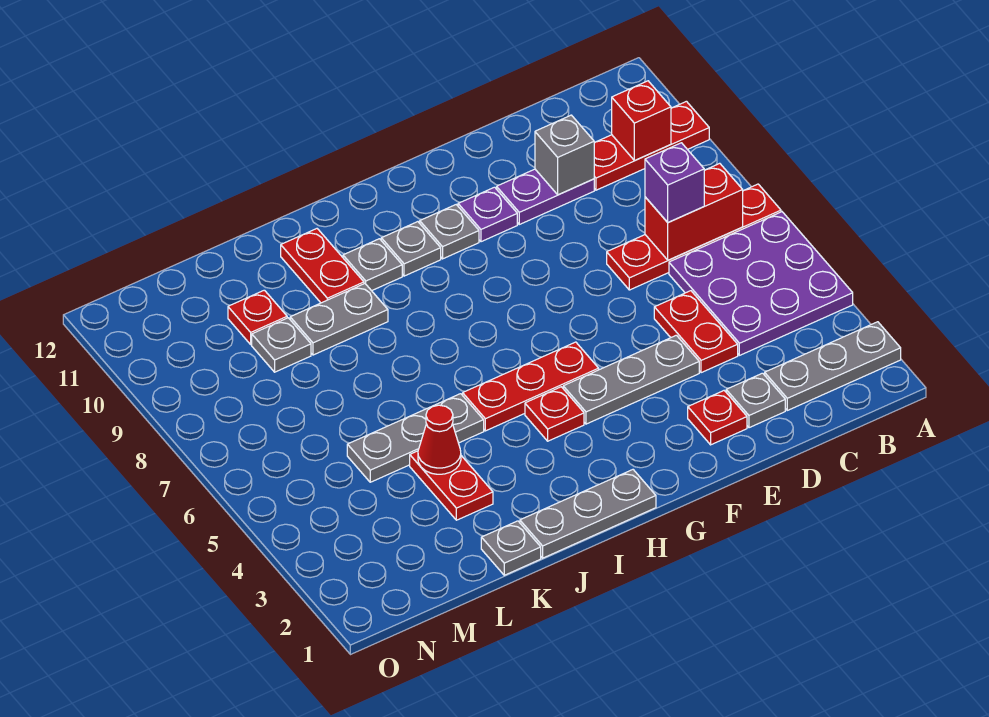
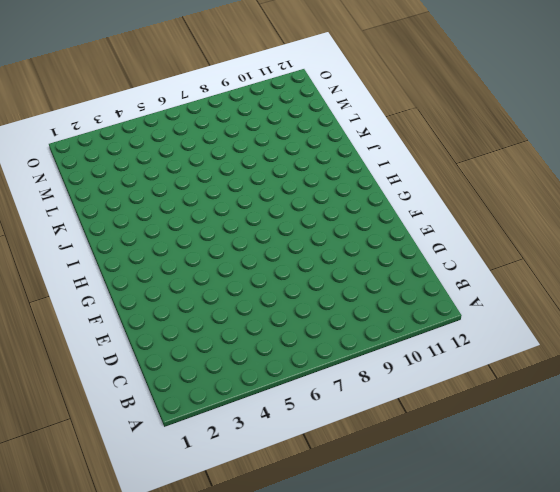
none -> grey 1x3 plate [765,322,901,410]
none -> purple 3x3 plate [669,212,853,355]
none -> red 1x4 plate [607,184,781,290]

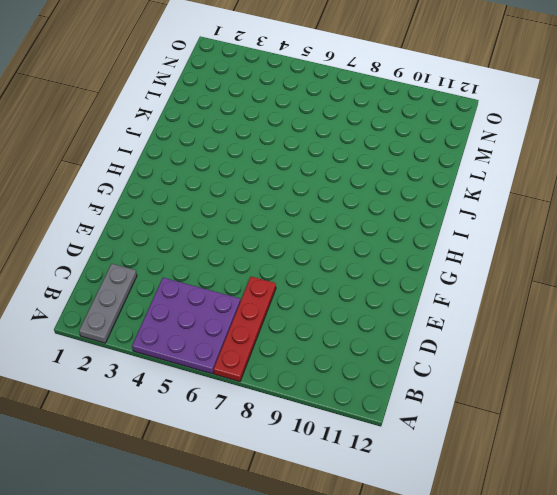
none -> red 1x3 plate [594,101,709,190]
none -> grey 1x1 plate [726,373,785,428]
none -> red 1x2 plate [654,291,738,373]

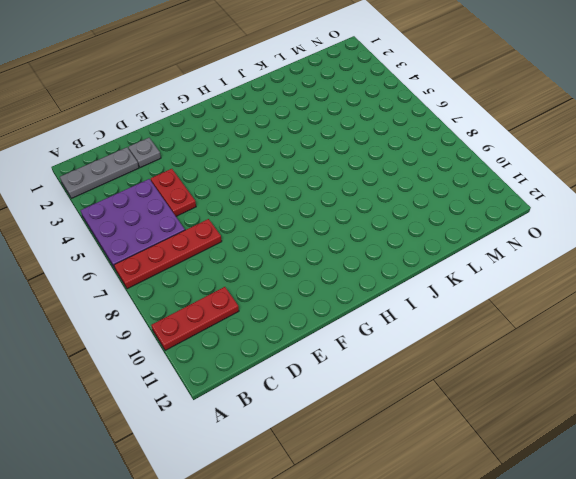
none -> purple 1x2 plate [497,169,594,224]
none -> red 1x1 plate [688,391,747,445]
none -> grey 1x3 plate [563,335,699,424]

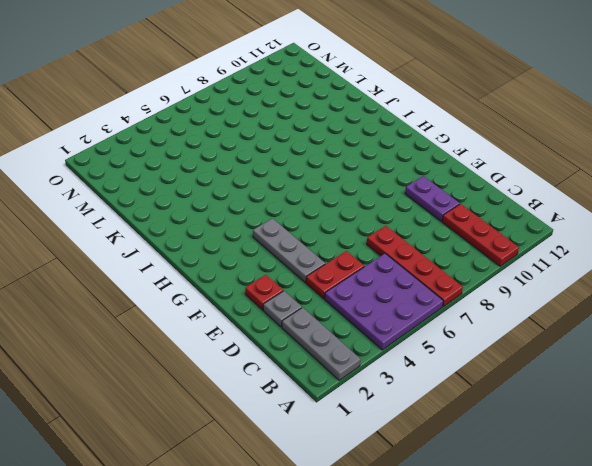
none -> purple 1x1 plate [458,187,517,242]
none -> red 1x3 plate [463,342,599,431]
none -> grey 1x1 plate [420,205,479,259]

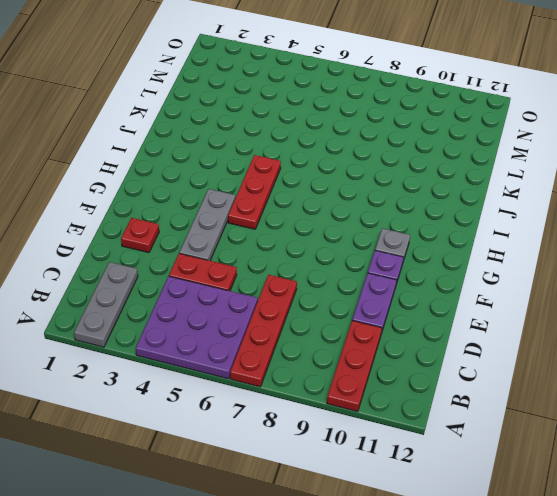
none -> grey 1x1 plate [726,373,785,428]
none -> grey 1x3 plate [520,470,656,558]
none -> red 1x1 plate [525,387,584,441]

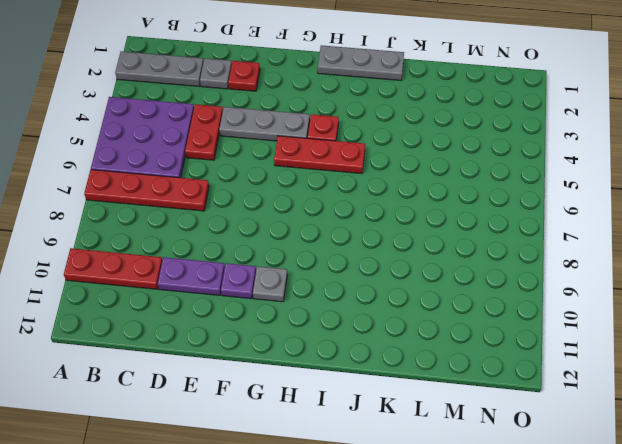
none -> grey 1x1 plate [381,222,441,276]
none -> grey 1x1 plate [343,239,402,291]
none -> grey 1x3 plate [347,394,484,482]

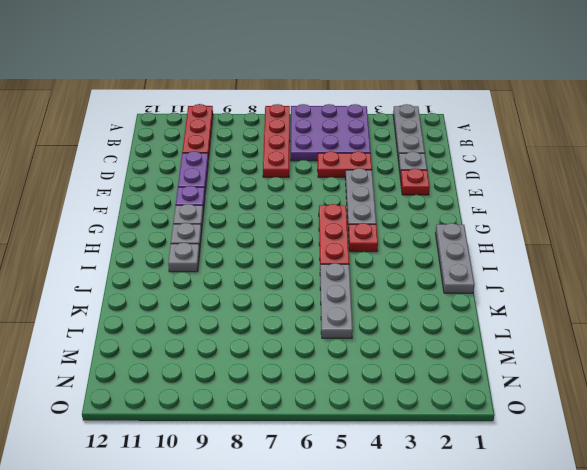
none -> grey 1x2 plate [290,284,388,355]
none -> red 1x2 plate [281,229,364,303]
none -> grey 1x1 plate [481,521,541,575]

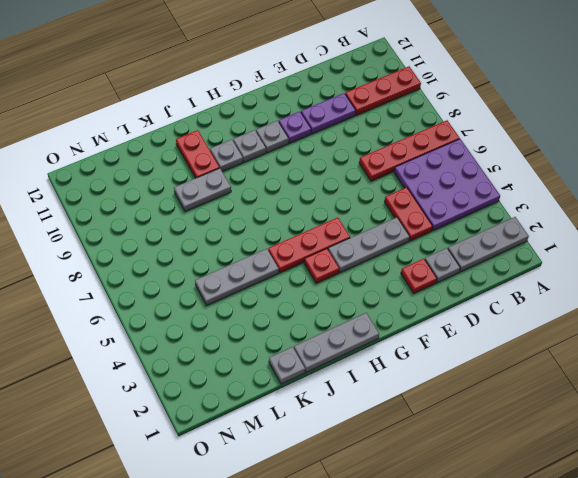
none -> red 1x2 plate [410,451,493,520]
none -> grey 1x1 plate [252,318,311,372]
none -> red 1x1 plate [228,290,287,344]

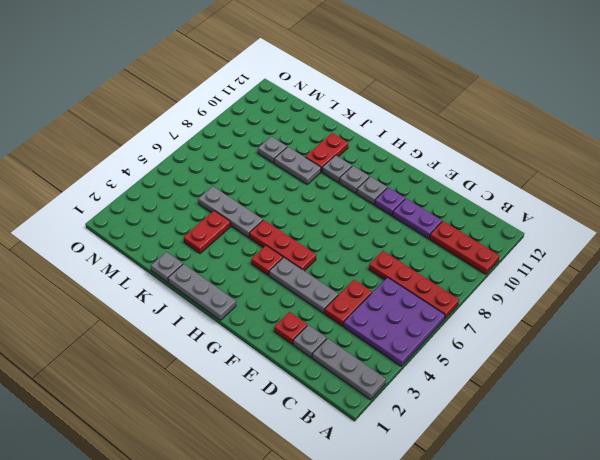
none -> red 1x1 plate [228,290,287,344]
none -> red 1x2 brick [645,163,743,260]
none -> red 1x1 brick [612,81,671,160]

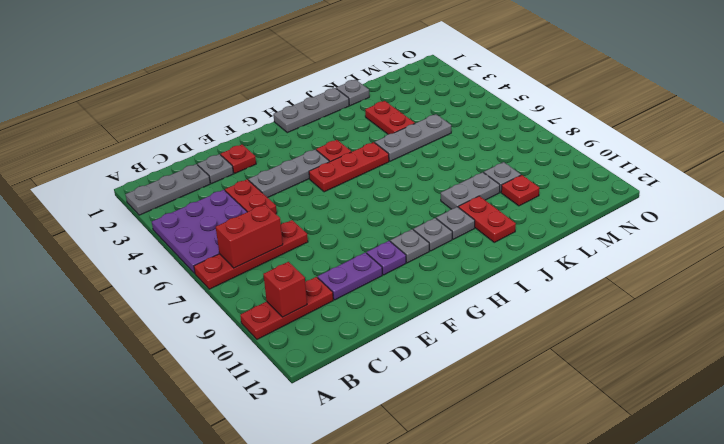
none -> grey 1x1 brick [535,115,594,195]
none -> red 1x1 cone [418,405,461,474]
none -> purple 1x1 brick [645,143,704,222]

